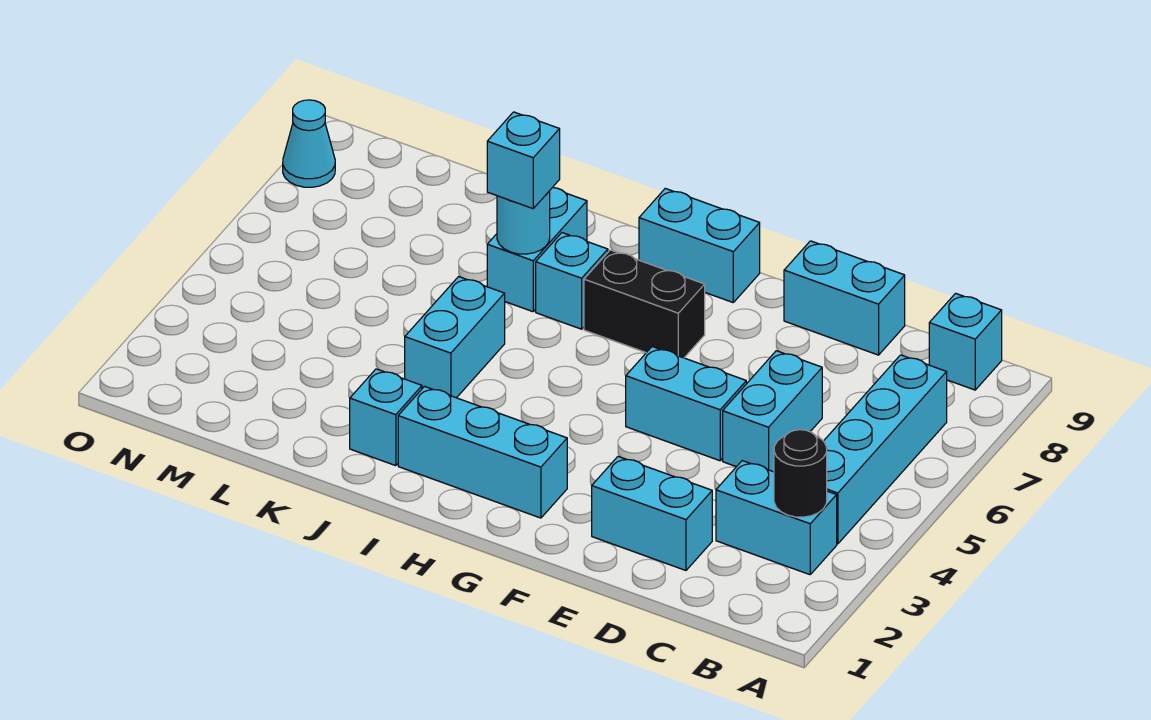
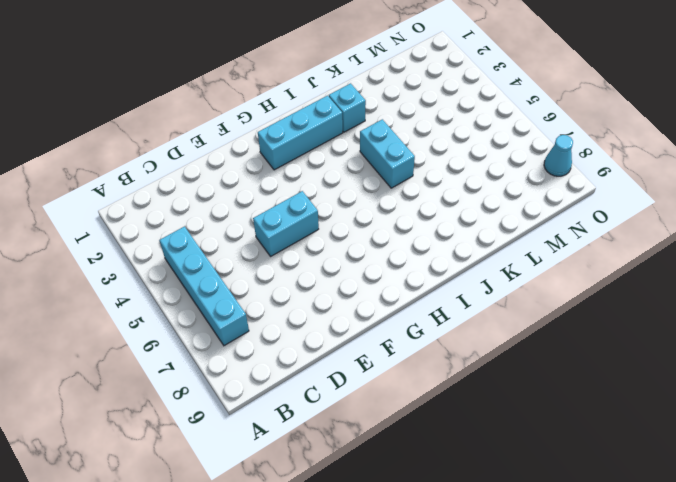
none -> cyan 1x2 brick [716,461,837,575]
none -> cyan 1x1 brick [929,293,1002,390]
none -> cyan 1x2 brick [592,456,712,570]

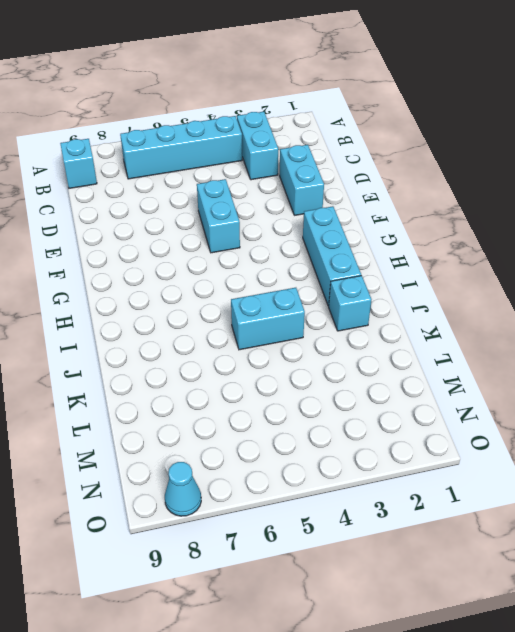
none -> cyan 1x2 brick [723,351,822,472]
none -> cyan 1x2 brick [784,241,905,355]
none -> black 1x2 brick [584,250,705,358]

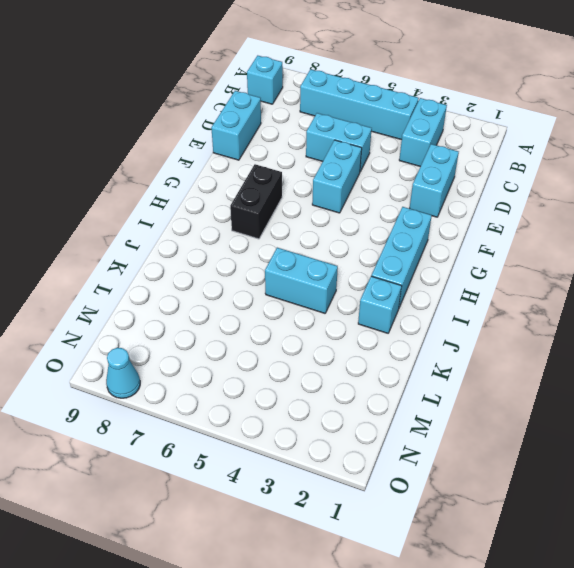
none -> cyan 1x2 brick [639,188,760,302]
none -> cyan 1x1 brick [536,233,608,329]
none -> cyan 1x2 brick [487,188,587,312]

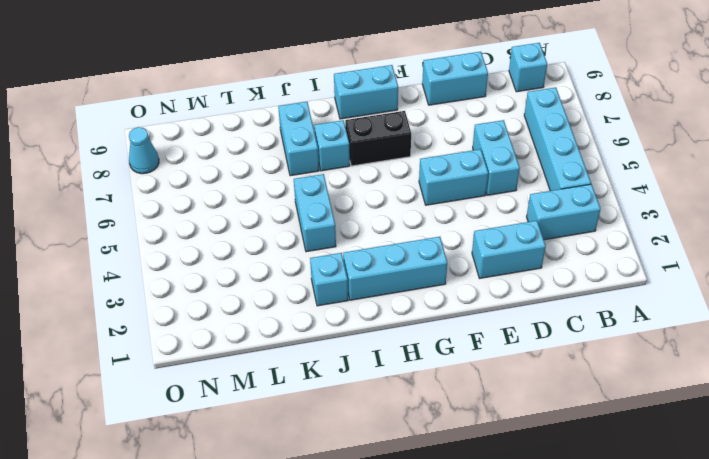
none -> black 1x1 round brick [774,430,827,517]
none -> cyan 1x1 round brick [497,191,550,254]
none -> cyan 1x1 brick [487,112,560,209]

